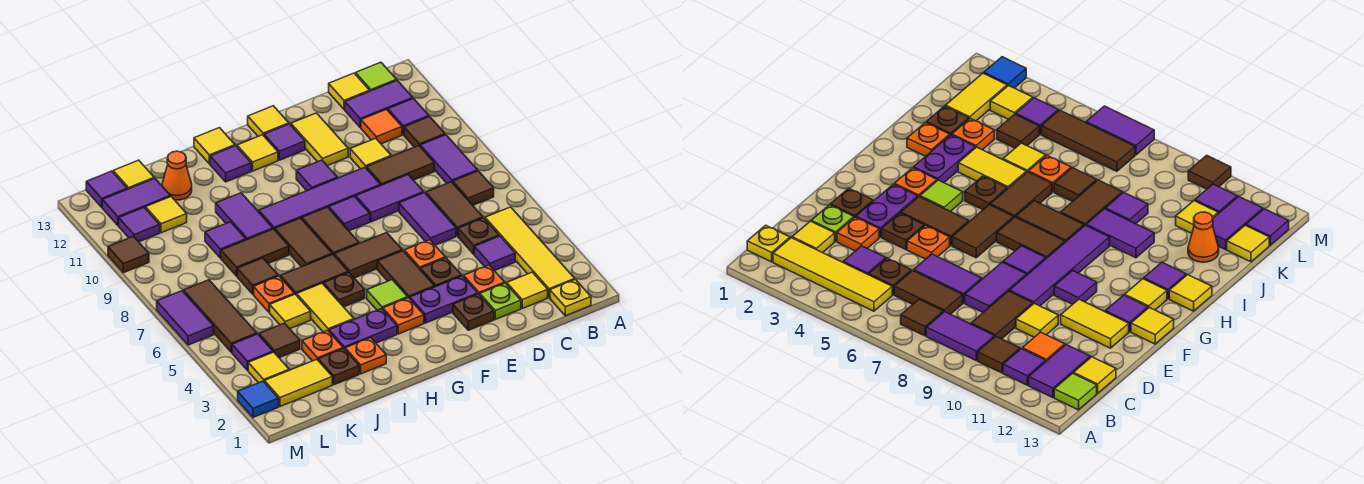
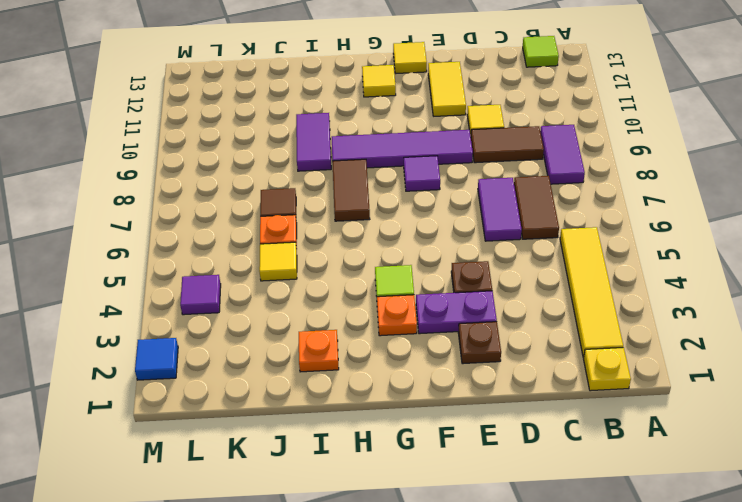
none -> brown 1x1 tile [453,171,494,205]
none -> brown 1x1 tile [404,117,445,147]
none -> purple 1x1 tile [388,98,429,135]
none -> purple 1x2 tile [345,80,413,127]

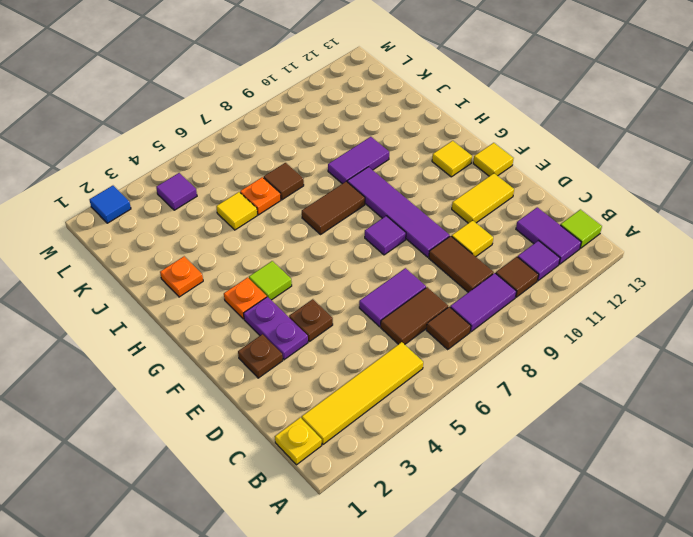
none -> yellow 1x1 tile [507,272,548,308]
none -> purple 1x1 tile [474,236,515,271]
none -> brown 1x1 plate [458,218,499,254]
none -> orange 1x1 tile [361,109,402,144]

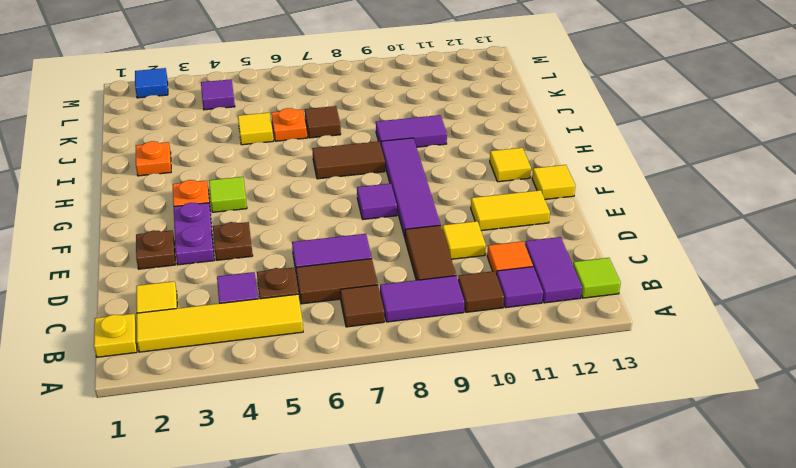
none -> yellow 1x1 tile [329,73,370,109]
none -> lime 1x1 plate [480,283,521,319]
none -> orange 1x1 plate [464,265,505,295]
none -> purple 1x2 tile [356,175,424,222]

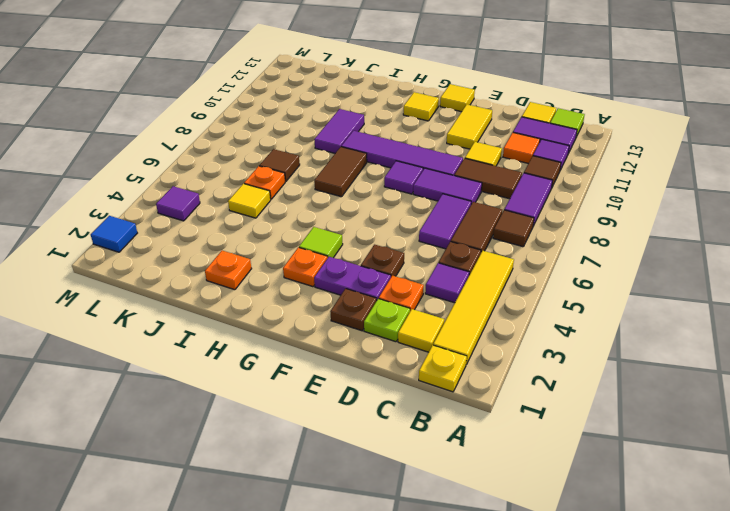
none -> orange 1x1 plate [404,240,445,270]
none -> brown 1x2 tile [377,251,435,299]
none -> brown 1x2 tile [334,233,402,278]
none -> purple 1x1 tile [296,160,337,191]

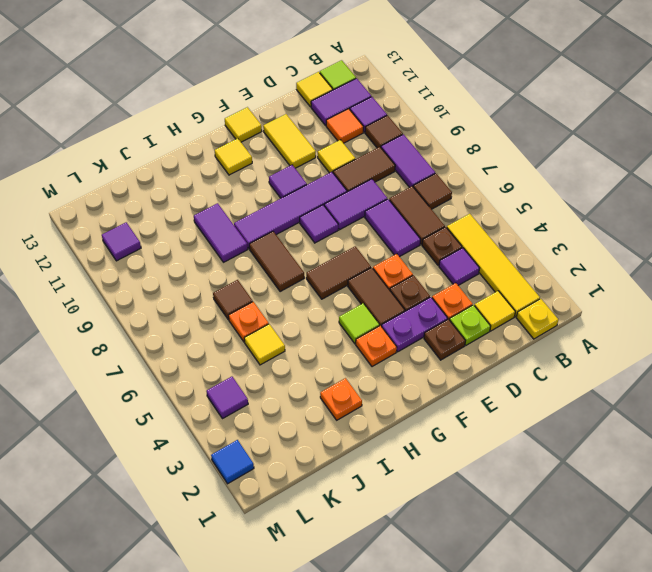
none -> purple 1x1 tile [264,124,305,160]
none -> brown 1x2 tile [302,207,359,255]
none -> purple 1x2 plate [329,309,397,349]
none -> brown 1x1 plate [324,272,365,307]

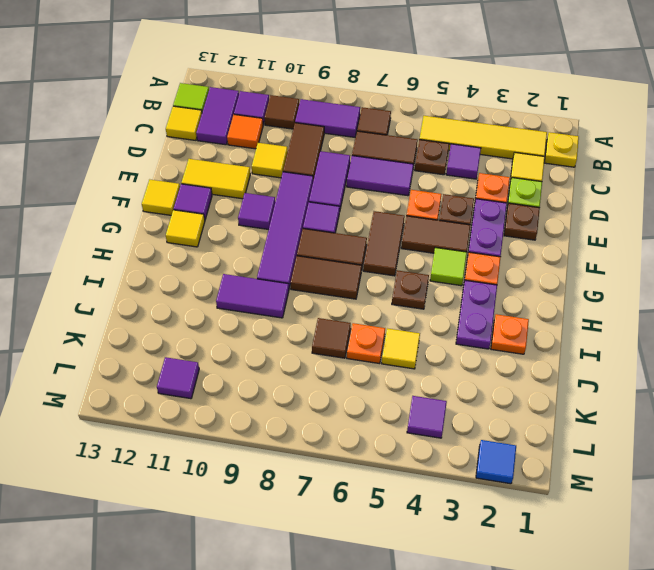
none -> brown 1x2 tile [280,254,348,295]
none -> purple 1x1 tile [210,146,251,182]
none -> yellow 1x1 tile [194,128,235,164]
none -> yellow 1x2 tile [297,283,354,332]

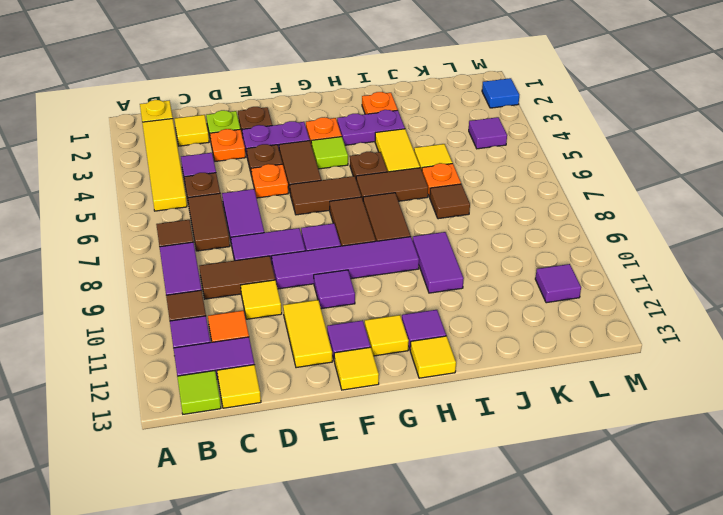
none -> brown 1x2 tile [221,229,289,276]
none -> brown 1x1 plate [318,349,359,385]
none -> orange 1x1 plate [302,330,343,361]
none -> purple 1x1 tile [205,222,246,258]

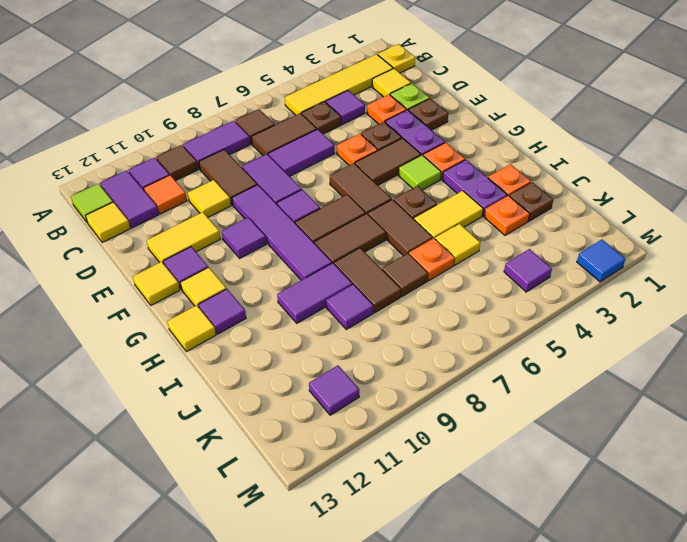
none -> orange 1x1 cone [162,151,192,200]
none -> yellow 1x2 tile [264,359,332,407]
none -> brown 1x1 tile [259,323,300,358]
none -> yellow 1x1 tile [146,197,187,233]

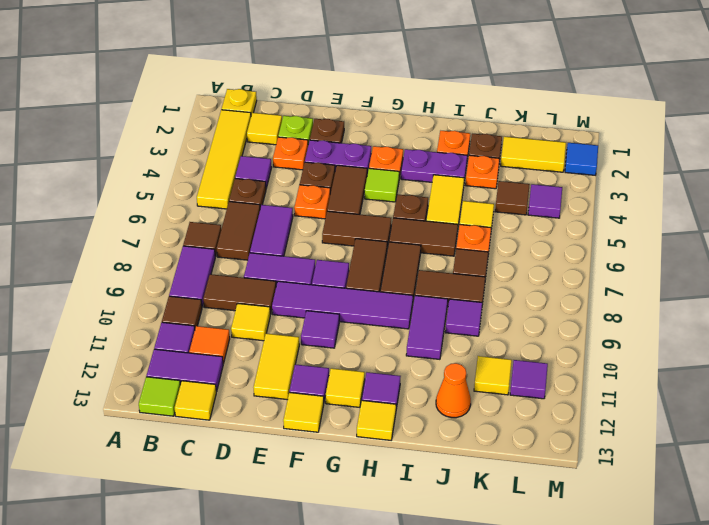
none -> purple 1x2 tile [102,178,170,226]
none -> yellow 1x1 tile [113,160,154,189]
none -> yellow 1x1 tile [248,352,289,383]
none -> brown 1x3 tile [183,280,257,352]

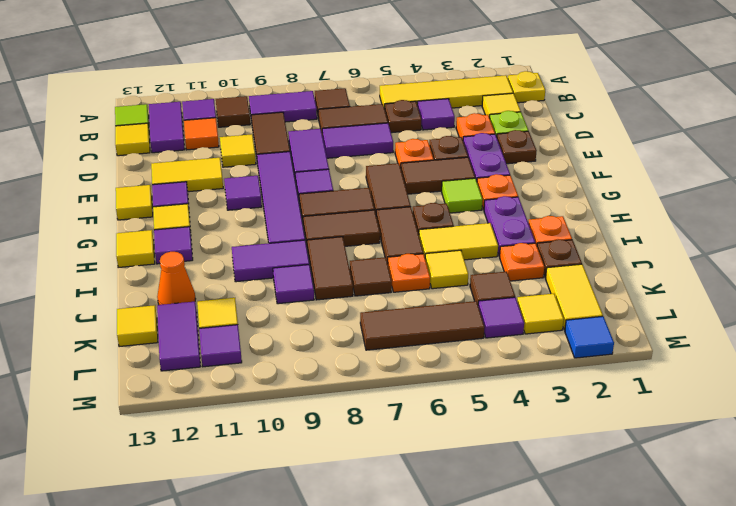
none -> purple 1x1 tile [86,171,127,207]
none -> purple 1x2 tile [157,291,214,345]
none -> brown 1x1 tile [108,236,149,273]

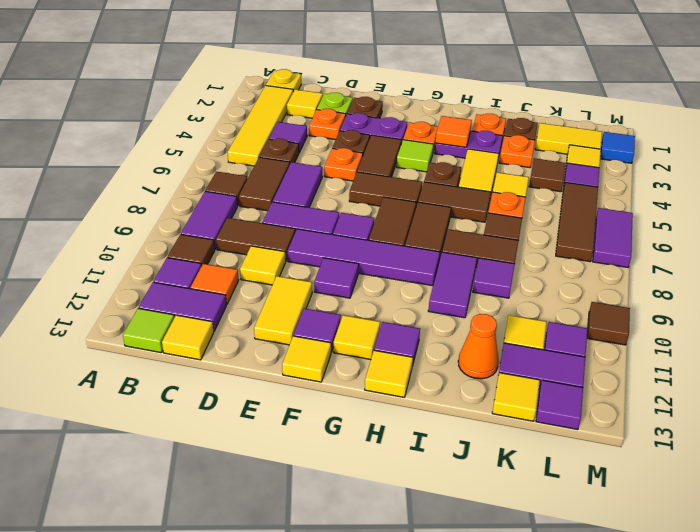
orange 1x1 tile [436,116,472,147] -> none

